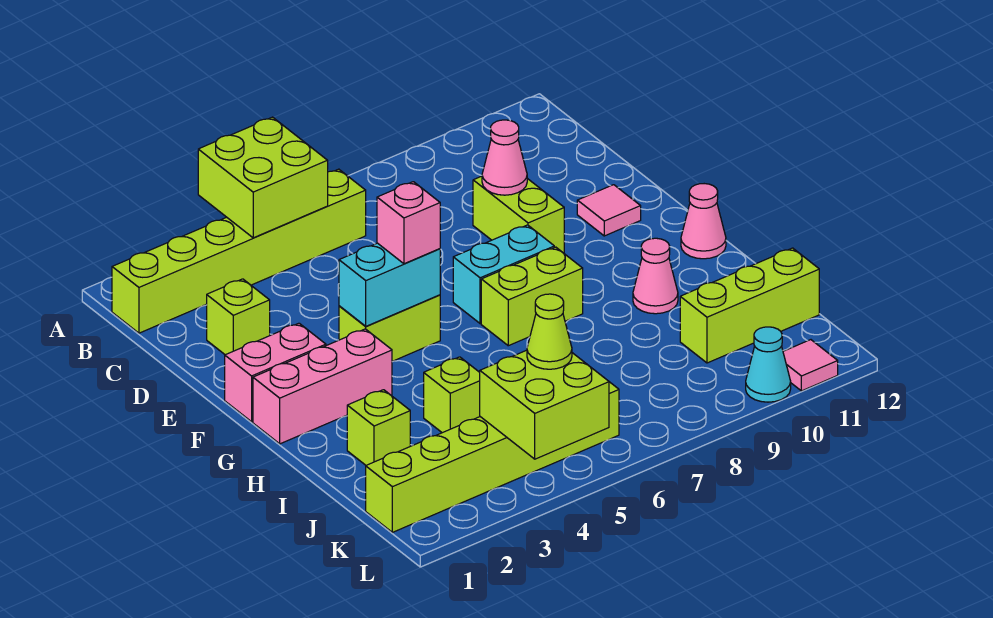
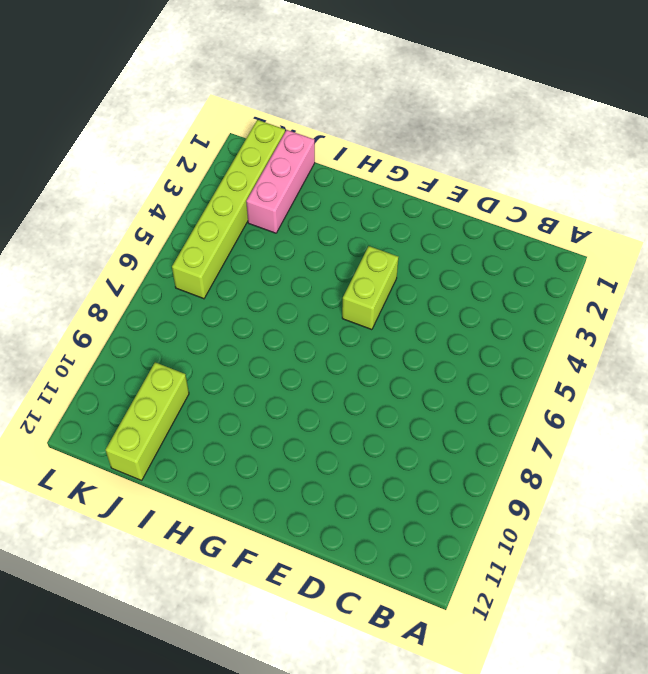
pink 1x3 brick [246,130,315,233] -> pink 1x3 brick moved to [253,329,392,444]
none -> lime 1x6 brick [112,169,366,333]
none -> lime 1x1 brick [207,279,270,355]
none -> lime 1x2 brick [473,176,564,253]

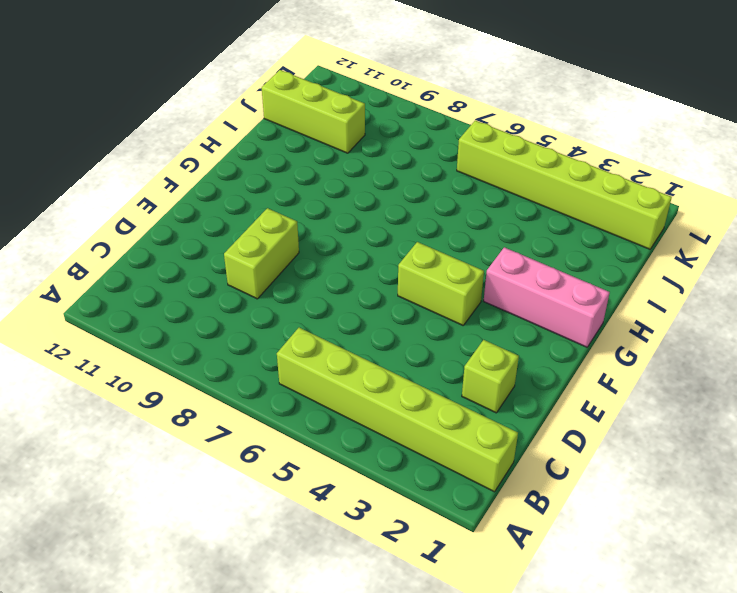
none -> pink 1x1 tile [577,185,641,236]
none -> pink 1x2 brick [225,323,326,422]
none -> cyan 1x2 brick [453,225,554,324]

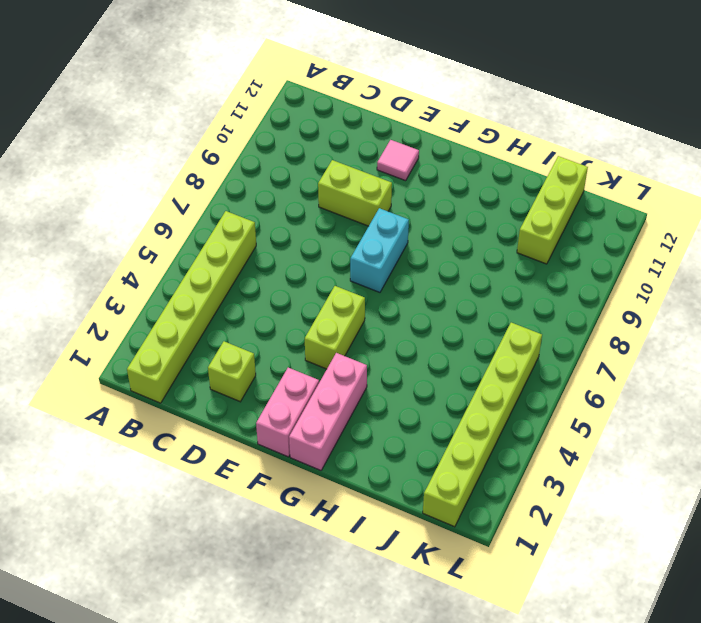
none -> lime 1x2 brick [481,247,583,346]
none -> pink 1x1 cone [681,184,726,259]
none -> pink 1x1 cone [633,238,678,314]

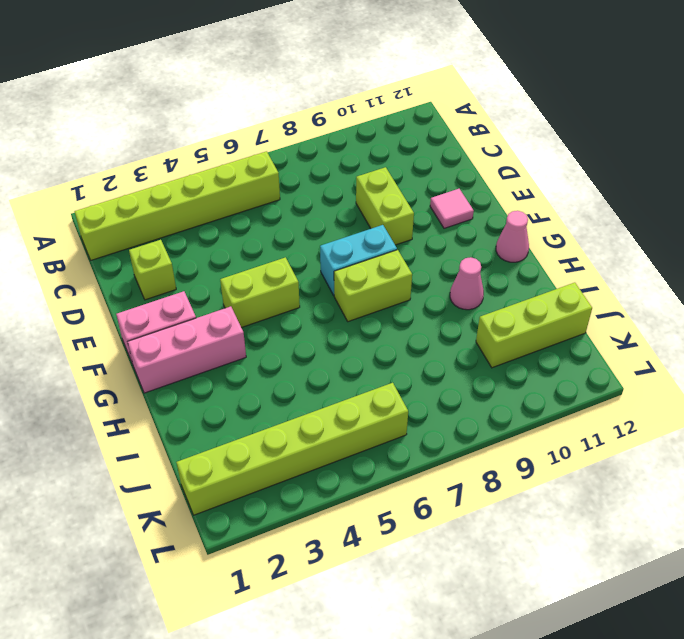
none -> lime 1x1 brick [347,390,410,465]
none -> lime 1x1 brick [424,357,480,433]
none -> cyan 1x1 cone [746,327,791,402]

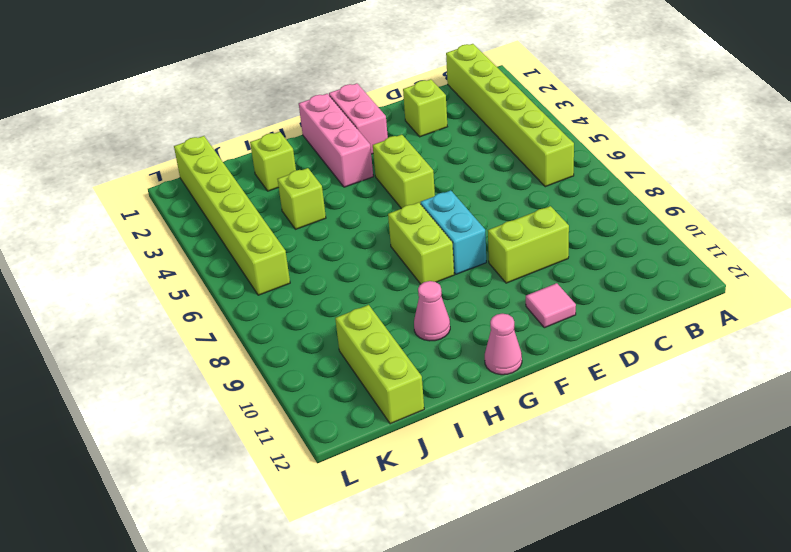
none -> cyan 1x1 cone [746,327,791,402]
none -> pink 1x1 tile [783,340,838,391]
none -> lime 2x2 brick [198,117,328,238]

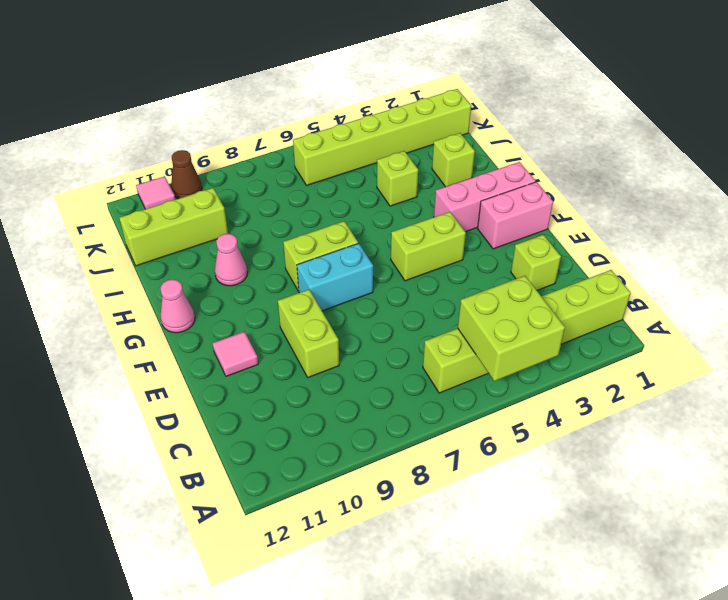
brown 1x1 cone [171,150,202,199] -> cyan 1x1 cone [746,327,791,402]
none -> pink 1x1 cone [482,120,527,195]
none -> cyan 1x2 brick [339,243,440,326]
none -> lime 2x2 brick [480,350,609,459]

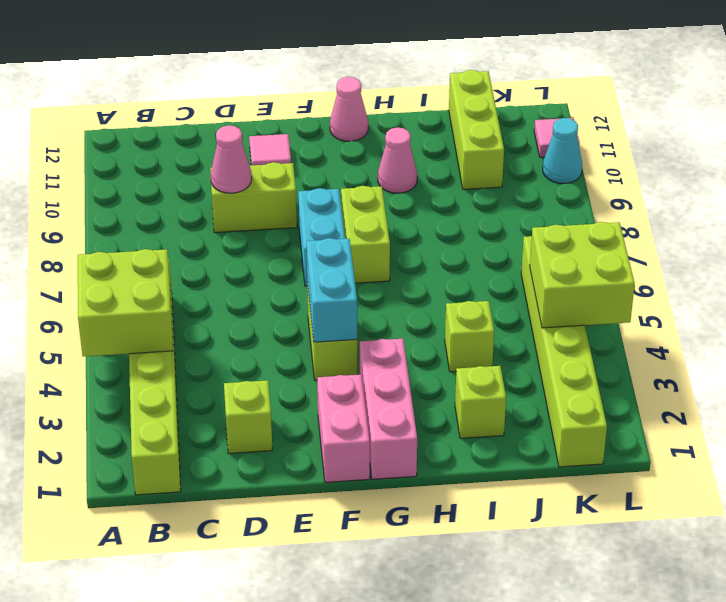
none -> pink 1x1 brick [377,182,440,264]
none -> lime 1x1 cone [527,294,572,369]

